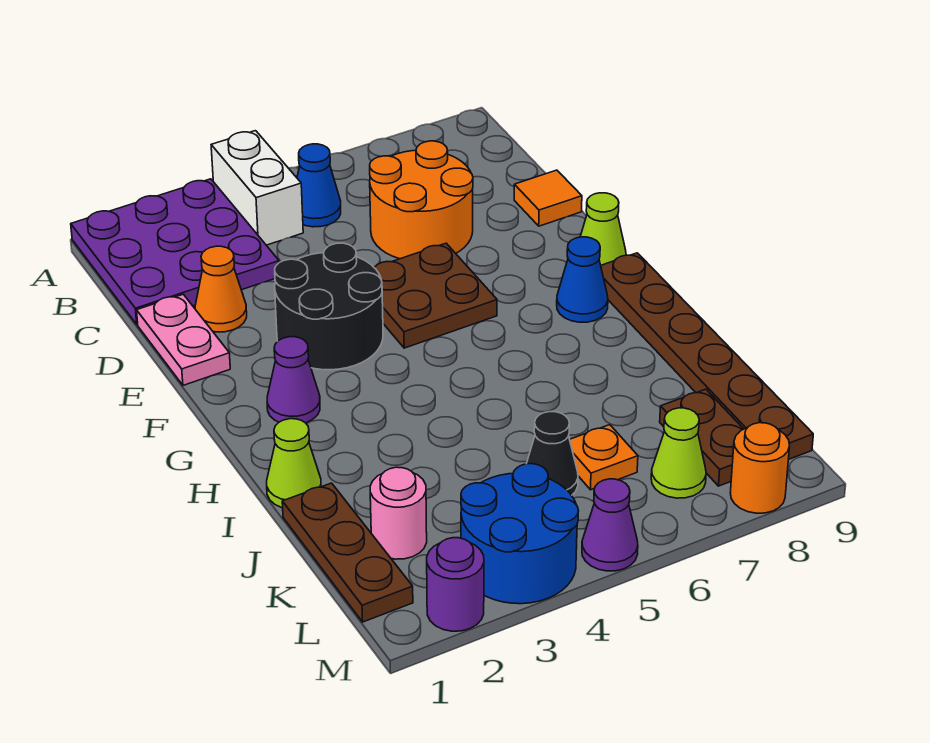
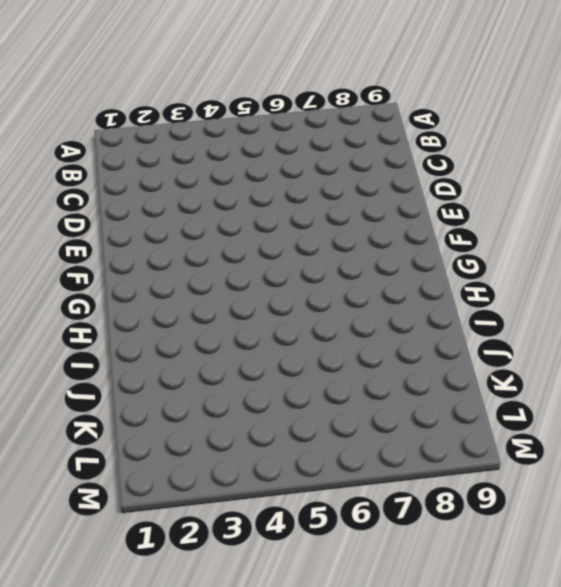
none -> purple 3x3 plate [71,179,279,325]
none -> white 1x2 brick [211,131,303,245]
none -> blue 1x1 cone [297,144,341,227]

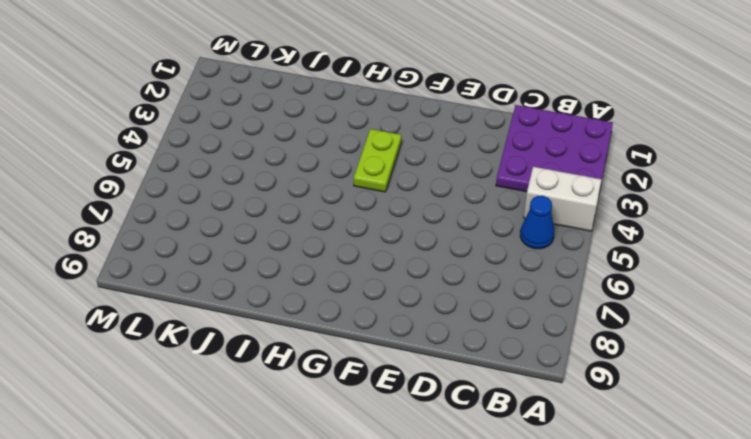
lime 1x2 plate [354,129,401,192] -> none
none -> orange 2x2 round brick [370,141,473,259]
none -> pink 1x2 plate [137,294,230,385]
none -> orange 1x1 cone [195,246,247,332]

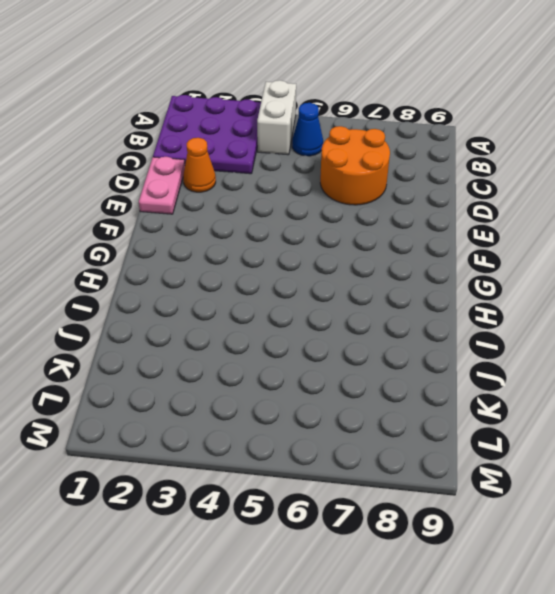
none -> orange 1x1 tile [514,170,582,226]
none -> black 2x2 round brick [275,243,383,370]
none -> brown 2x2 plate [374,243,497,348]

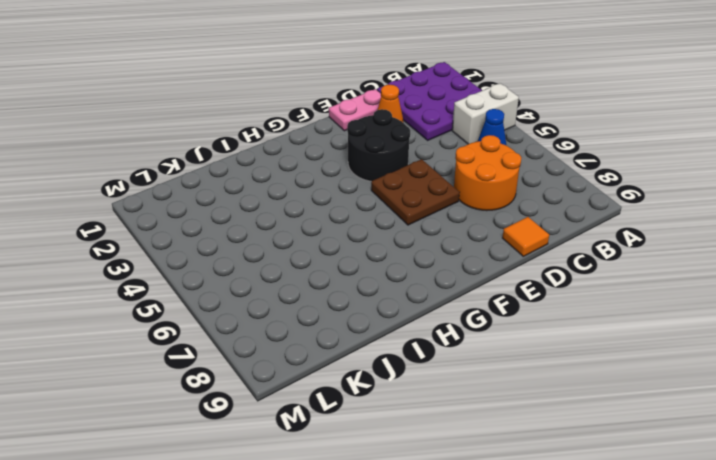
none -> lime 1x1 cone [580,193,626,265]
none -> purple 1x1 cone [267,337,320,423]
none -> blue 1x1 cone [557,237,608,322]

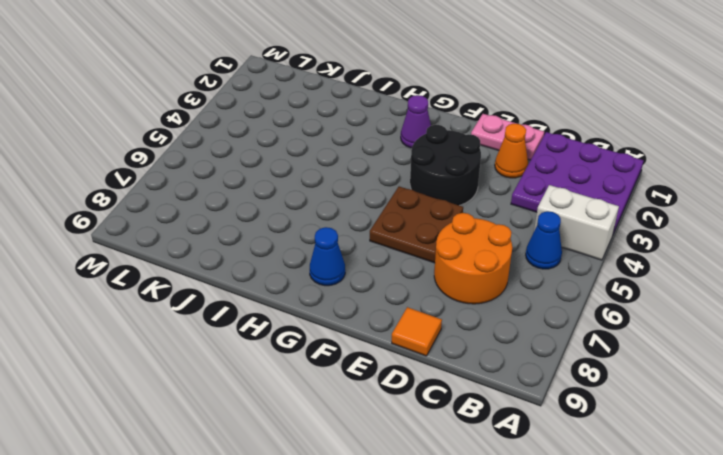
none -> lime 1x1 cone [580,193,626,265]
none -> brown 1x6 plate [601,253,813,460]
none -> lime 1x1 cone [267,419,321,508]

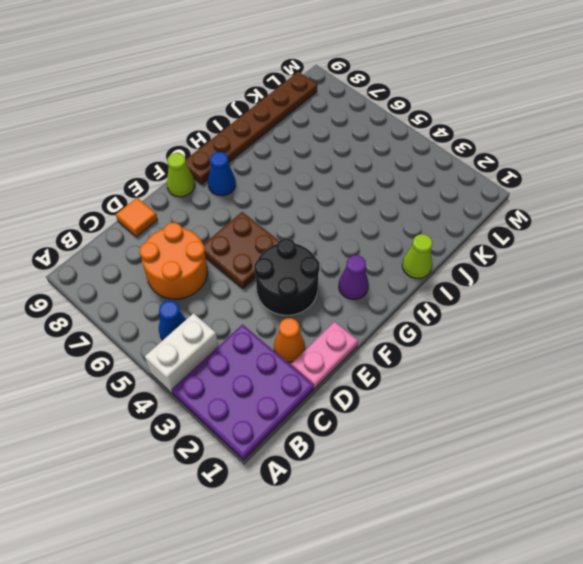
none -> brown 1x3 plate [282,483,413,622]
none -> pink 1x1 round brick [370,467,427,559]
none -> black 1x1 cone [527,412,578,495]

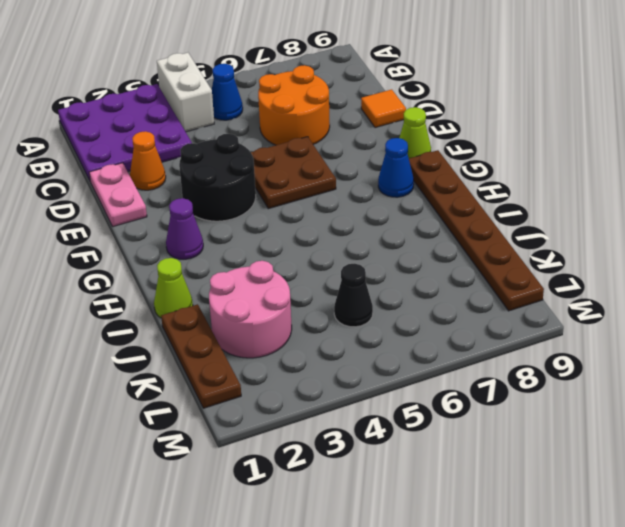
pink 2x2 round brick [209,261,292,358] -> pink 1x1 round brick [370,467,427,559]
none -> orange 1x1 plate [570,425,638,490]
none -> brown 1x2 plate [660,389,743,486]
none -> blue 2x2 round brick [461,464,579,604]

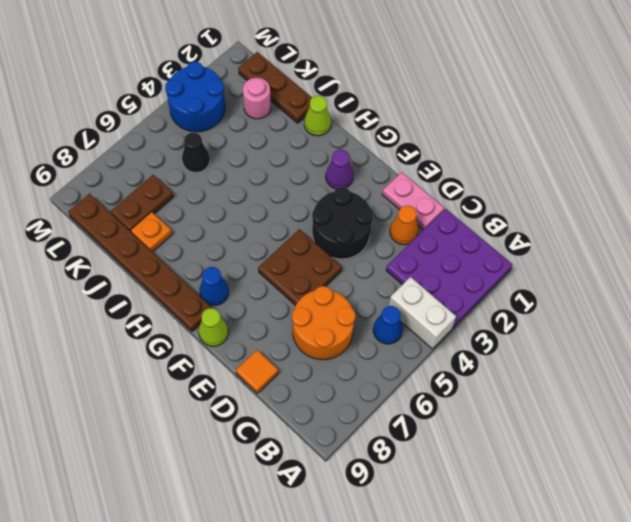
orange 1x1 plate [131,212,172,252] -> orange 1x1 plate moved to [570,425,638,490]
brown 1x2 plate [111,175,173,232] -> brown 1x2 plate turned to [660,389,743,486]
none -> lime 1x1 cone [651,408,706,498]
none -> purple 1x1 round brick [427,538,484,631]
none -> purple 1x1 cone [582,479,638,571]

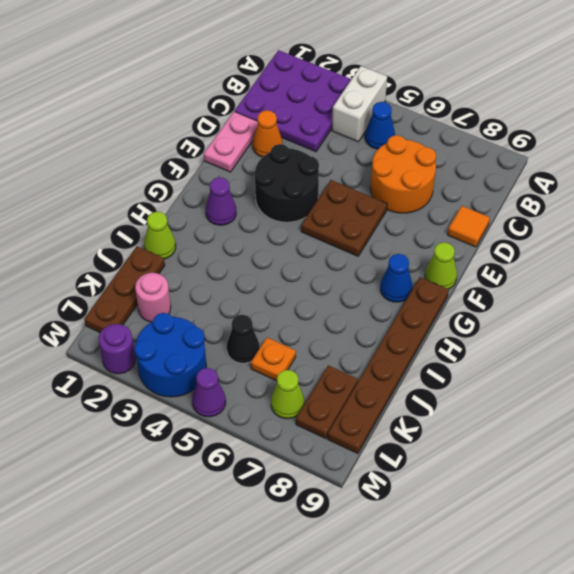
none -> orange 1x1 round brick [730,423,790,513]

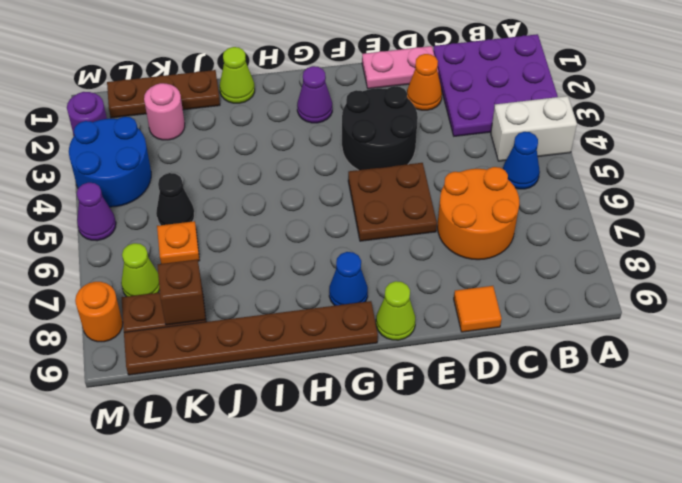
brown 1x1 brick [157,259,206,325] -> none

